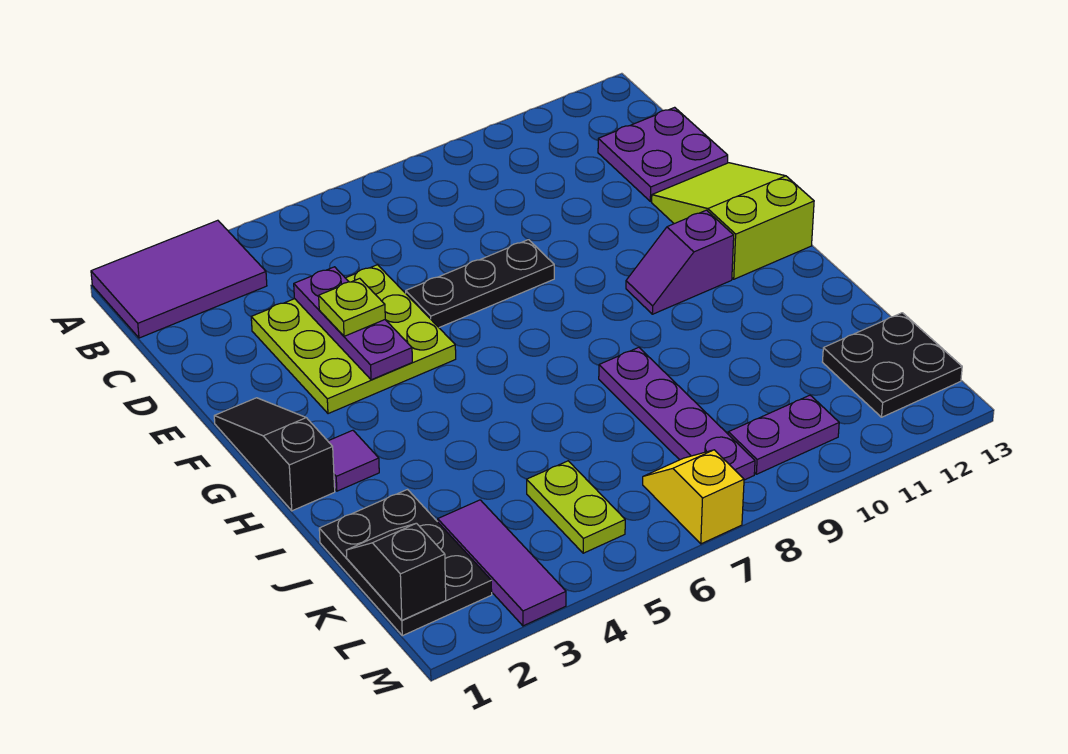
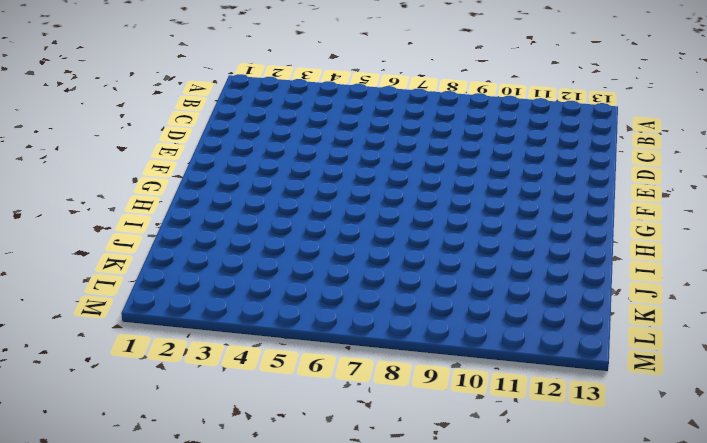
none -> purple 2x3 tile [91,220,267,338]
none -> purple 2x2 plate [598,107,728,201]
none -> lime 3x3 plate [251,265,456,414]

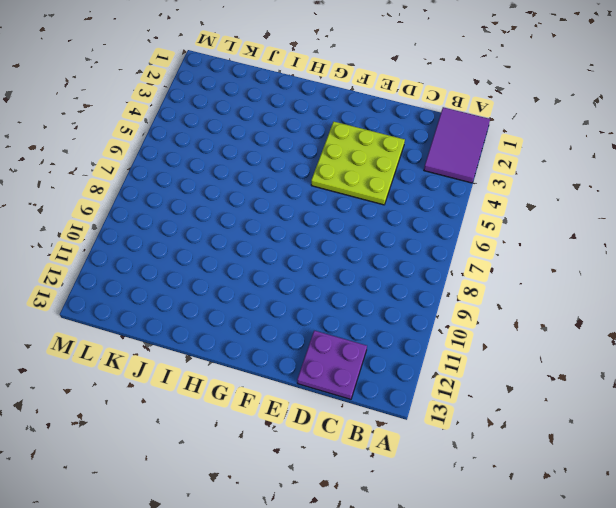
none -> black 1x3 plate [406,240,554,327]
none -> lime 2x3 slope [652,163,814,279]
none -> black 1x3 slope [214,398,335,511]

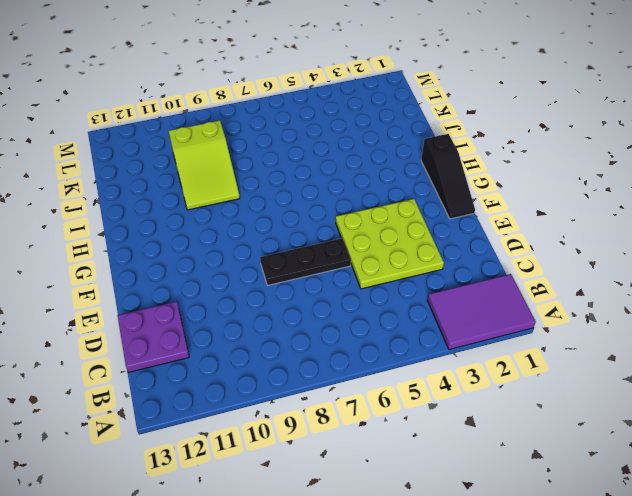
lime 2x3 slope [169,121,240,210] -> lime 2x3 slope moved to [652,163,814,279]
none -> purple 1x2 slope [626,210,734,314]
none -> purple 1x1 tile [328,430,379,491]
none -> purple 1x4 plate [599,347,755,480]

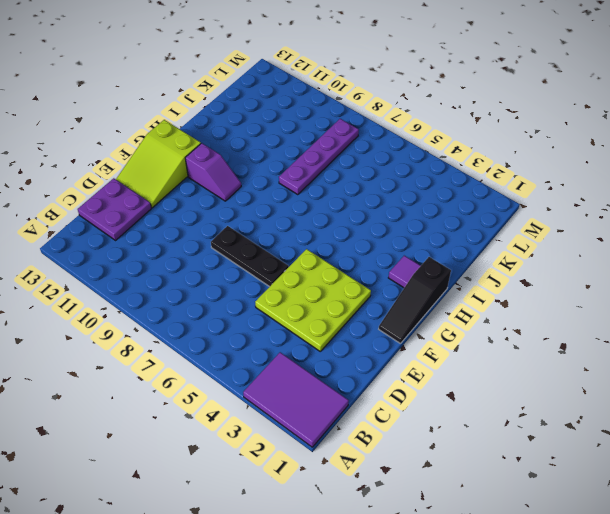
none -> black 2x3 plate [319,490,492,636]
none -> purple 1x3 tile [438,500,566,626]
none -> lime 1x2 plate [527,461,625,553]

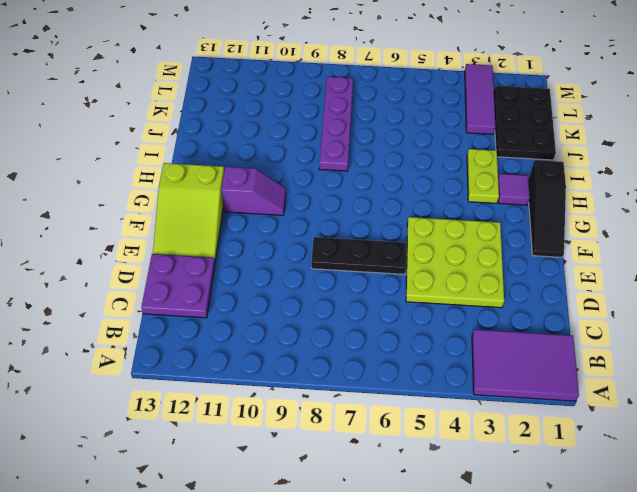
lime 1x2 plate [467,149,499,203] -> lime 1x2 plate moved to [527,461,625,553]
none -> black 2x2 plate [823,313,962,417]
none -> yellow 1x2 slope [643,450,744,544]
none -> purple 1x2 plate [728,395,839,474]

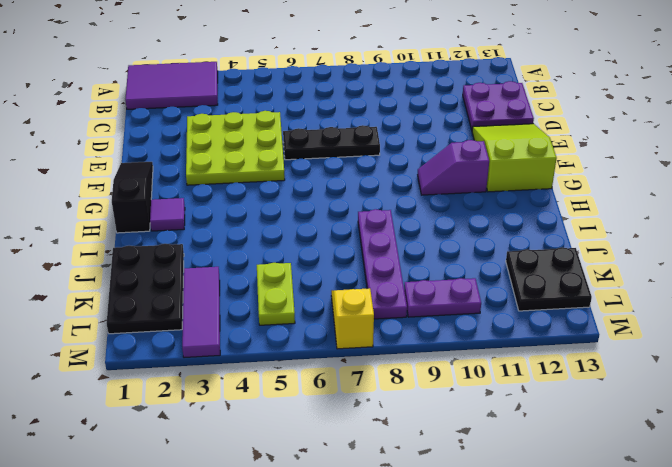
none -> purple 1x3 plate [294,267,412,380]
none -> black 1x2 slope [346,523,446,620]
none -> lime 1x1 plate [319,278,385,336]

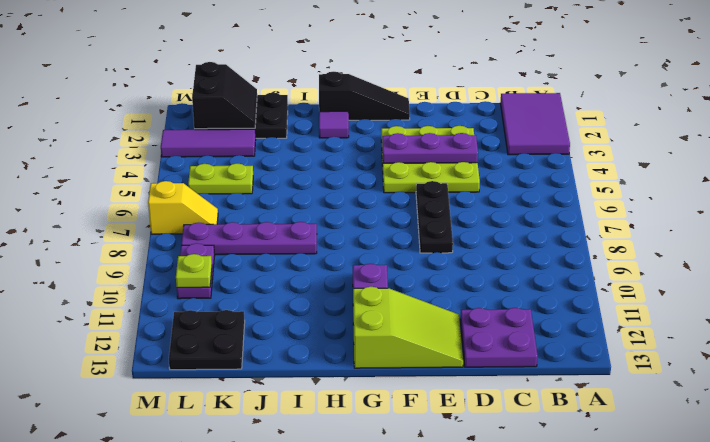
black 2x2 slope [192,62,257,129] -> black 1x2 slope [346,523,446,620]
lime 1x1 plate [176,254,212,288] -> lime 1x1 plate moved to [319,278,385,336]

